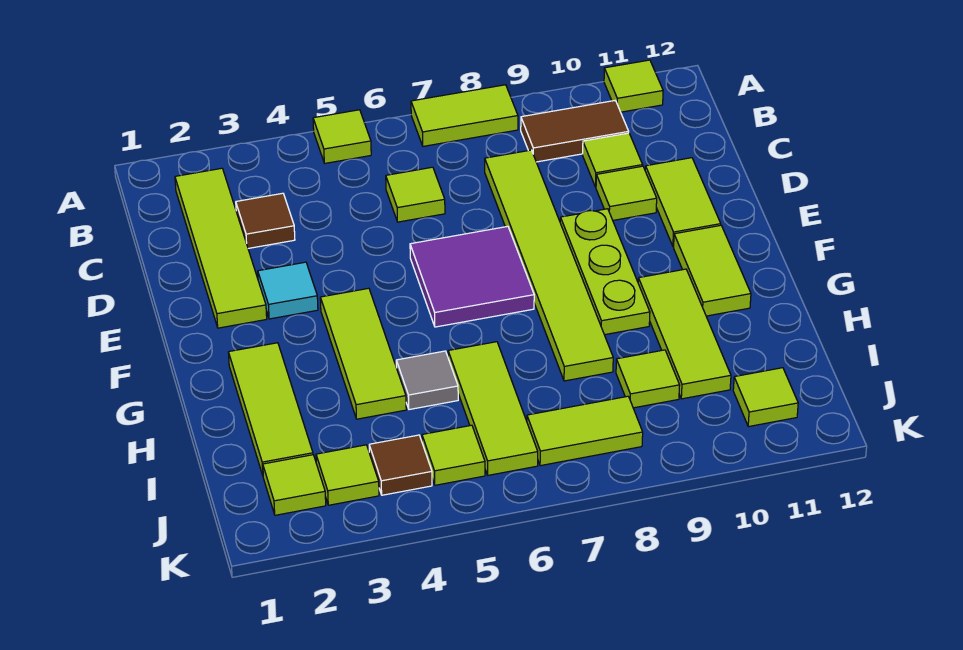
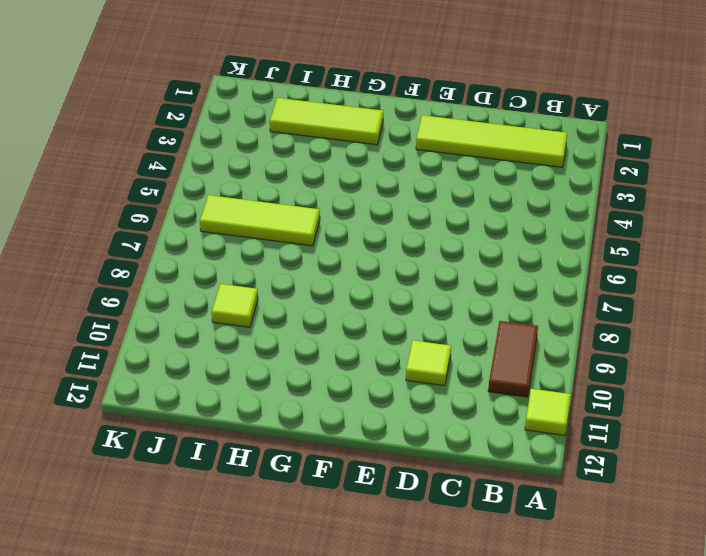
none -> lime 1x1 tile [313,110,371,163]
none -> lime 1x2 tile [411,85,518,146]
none -> brown 1x1 tile [236,193,295,248]

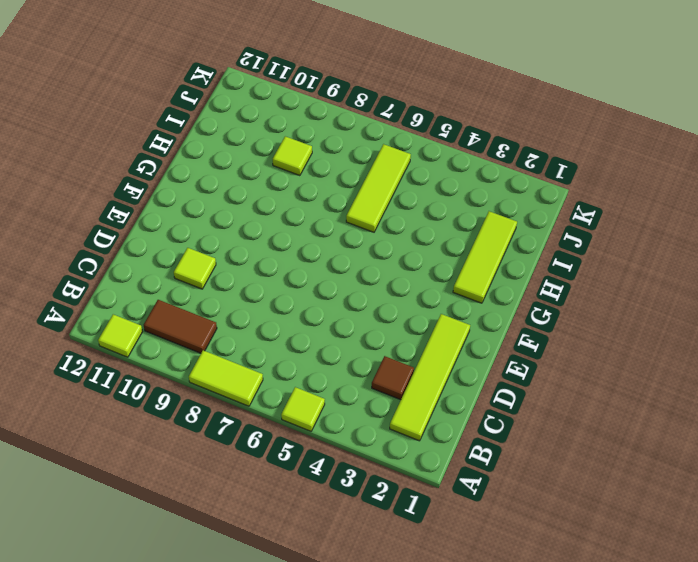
none -> lime 1x1 tile [386,167,445,222]
none -> lime 1x6 tile [485,150,613,381]
none -> lime 1x1 tile [583,133,643,187]

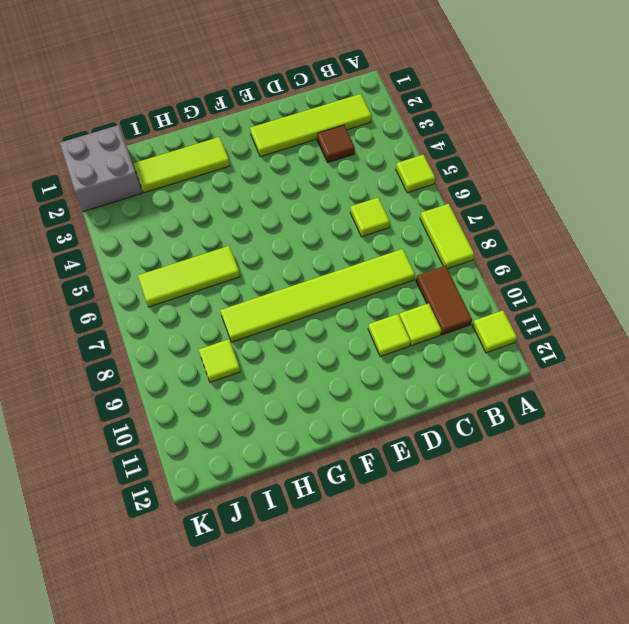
grey 2x2 brick [60,125,142,212] -> lime 1x1 tile [263,455,326,515]
none -> lime 1x2 tile [645,158,721,247]
none -> cyan 1x1 tile [258,262,318,319]
none -> purple 2x2 tile [410,226,534,327]

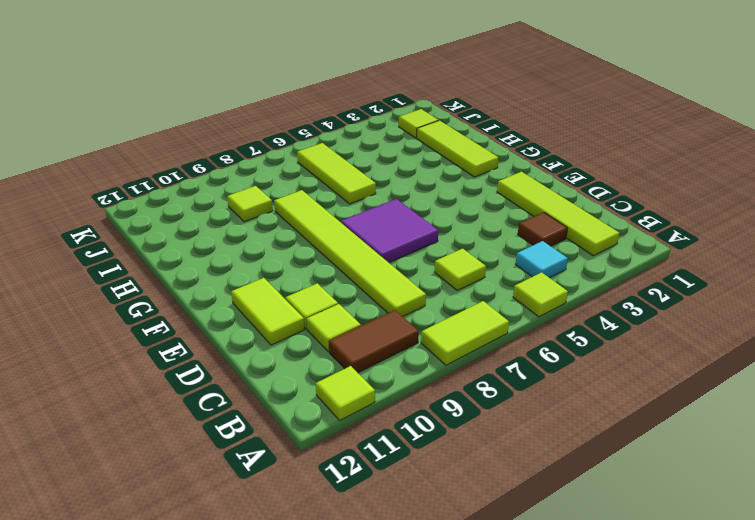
cyan 1x1 tile [516,241,568,278] -> cyan 1x1 tile moved to [258,262,318,319]
none -> lime 1x3 plate [560,209,650,335]
none -> lime 1x3 tile [320,288,406,419]
none -> lime 1x2 tile [674,225,751,316]

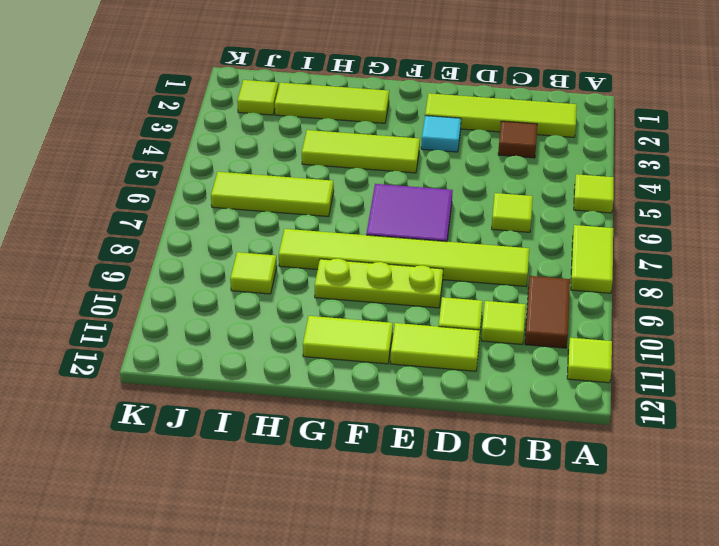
none -> lime 1x3 tile [638,269,731,399]
none -> grey 1x1 tile [396,351,458,410]
none -> lime 1x1 tile [316,445,379,505]

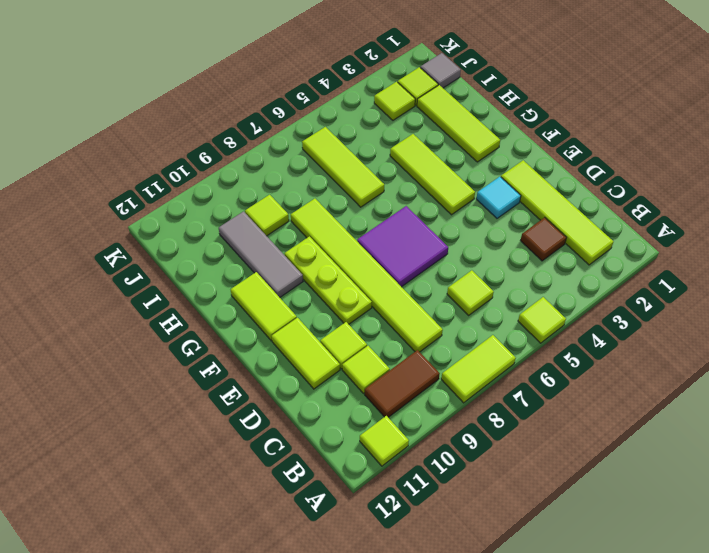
grey 1x3 tile [219,212,303,297] -> lime 1x3 tile [638,269,731,399]
grey 1x1 tile [420,53,461,88] -> grey 1x1 tile moved to [396,351,458,410]
none -> brown 1x1 tile [369,435,432,495]
none -> lime 1x1 tile [422,425,485,485]
none -> lime 1x2 tile [527,396,643,466]

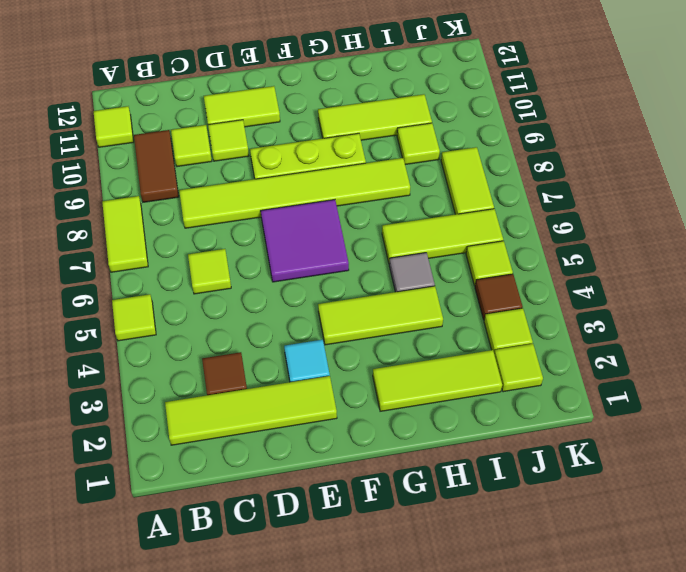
none -> lime 1x2 tile [674,225,751,316]
none -> lime 1x1 tile [733,368,798,427]

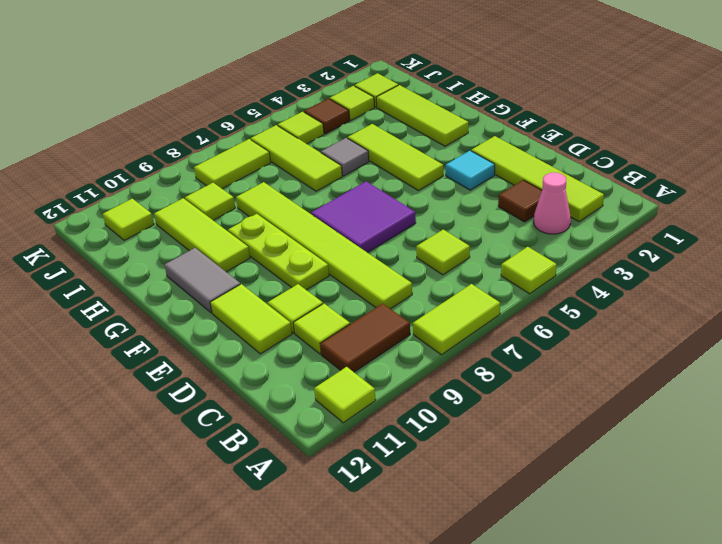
pink 1x1 cone [534,173,571,234] -> none
grey 1x2 tile [164,248,240,313] -> lime 1x2 tile [674,225,751,316]

